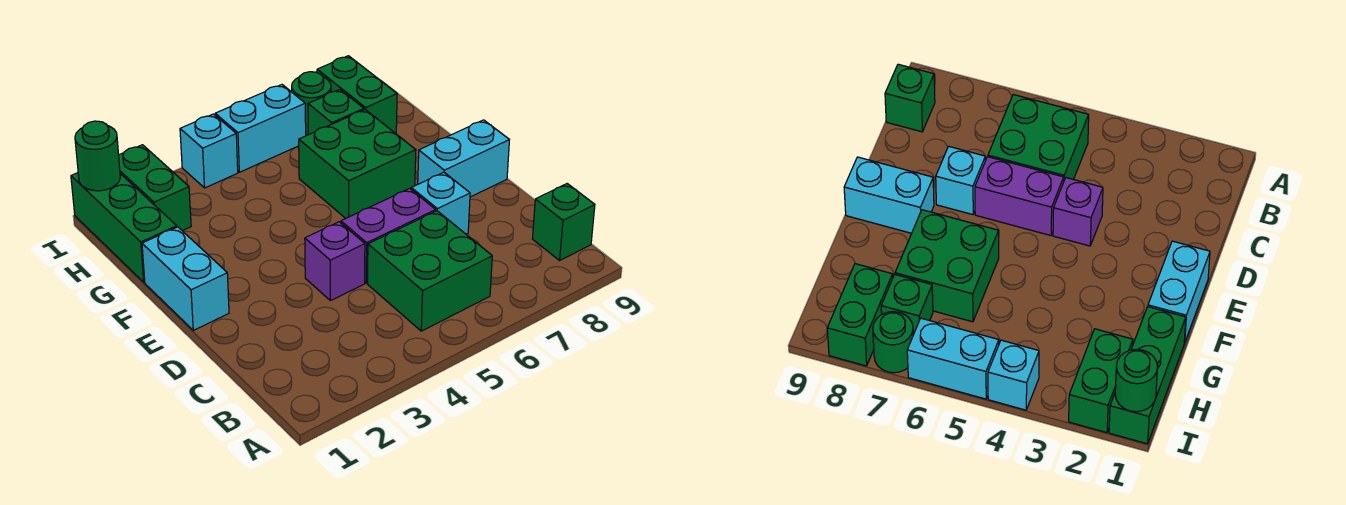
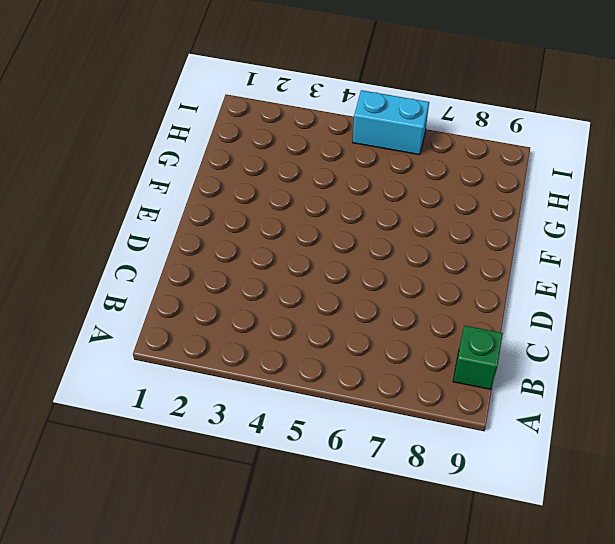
none -> green 2x2 brick [368,211,492,331]
none -> purple 1x1 brick [305,222,365,301]
none -> purple 1x2 brick [341,188,436,283]

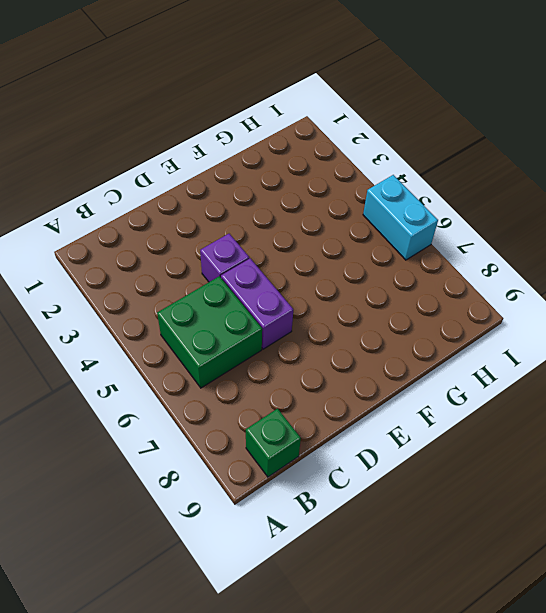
none -> cyan 1x1 brick [411,172,470,234]
none -> cyan 1x2 brick [142,227,229,330]
none -> cyan 1x2 brick [418,120,509,197]

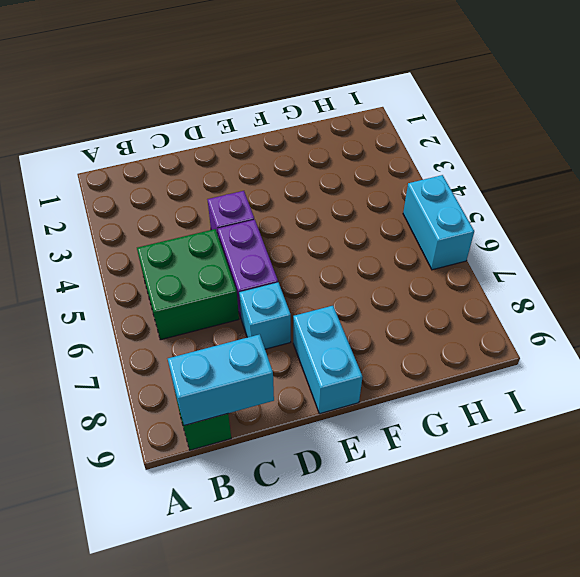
cyan 1x2 brick [168,334,274,426] -> cyan 1x2 brick moved to [142,227,229,330]
none -> green 2x2 brick [299,110,416,218]
none -> green 1x3 brick [71,173,177,282]
none -> green 1x2 brick [119,145,191,231]

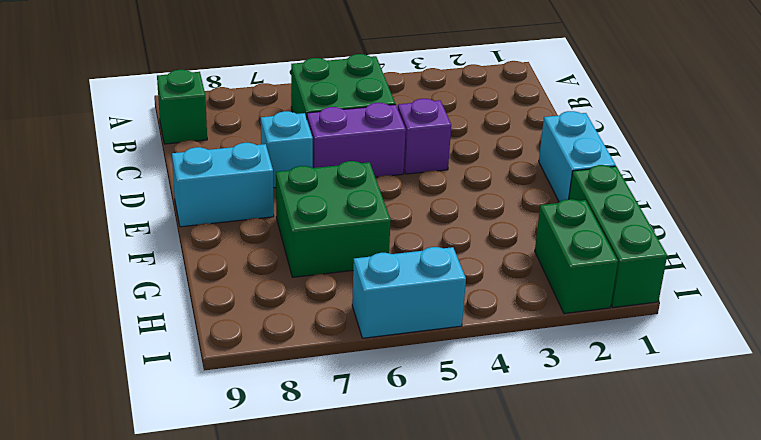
none -> green 1x1 brick [308,90,364,135]
none -> green 1x2 brick [317,56,397,133]
none -> cyan 1x1 brick [180,114,238,188]

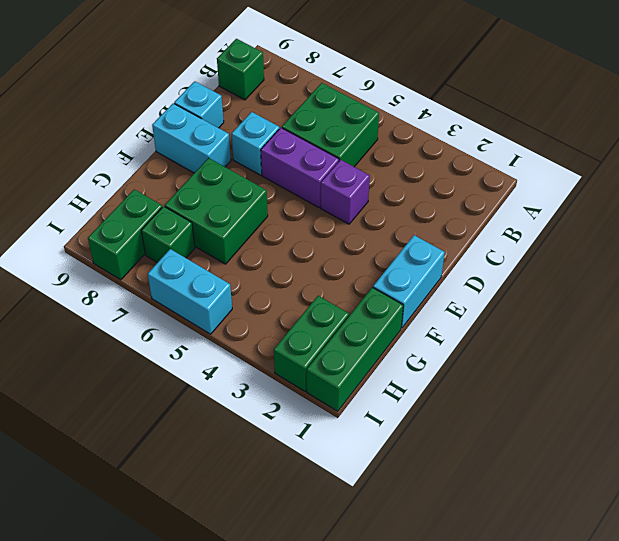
cyan 1x1 brick [174,81,224,128] -> cyan 1x1 brick moved to [180,114,238,188]
none -> green 1x1 round brick [292,72,331,136]
none -> green 1x1 round brick [75,121,120,191]

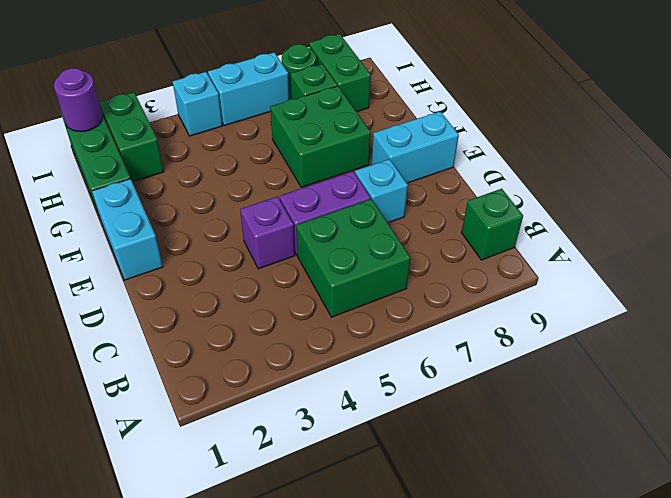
purple 1x1 round brick [54,68,103,132] -> green 1x1 round brick [75,121,120,191]

